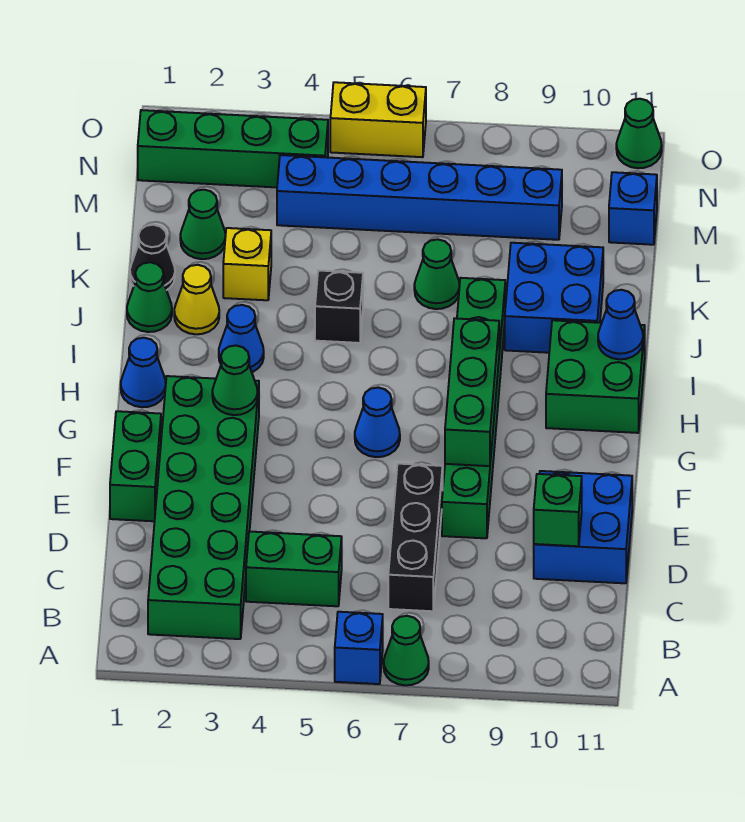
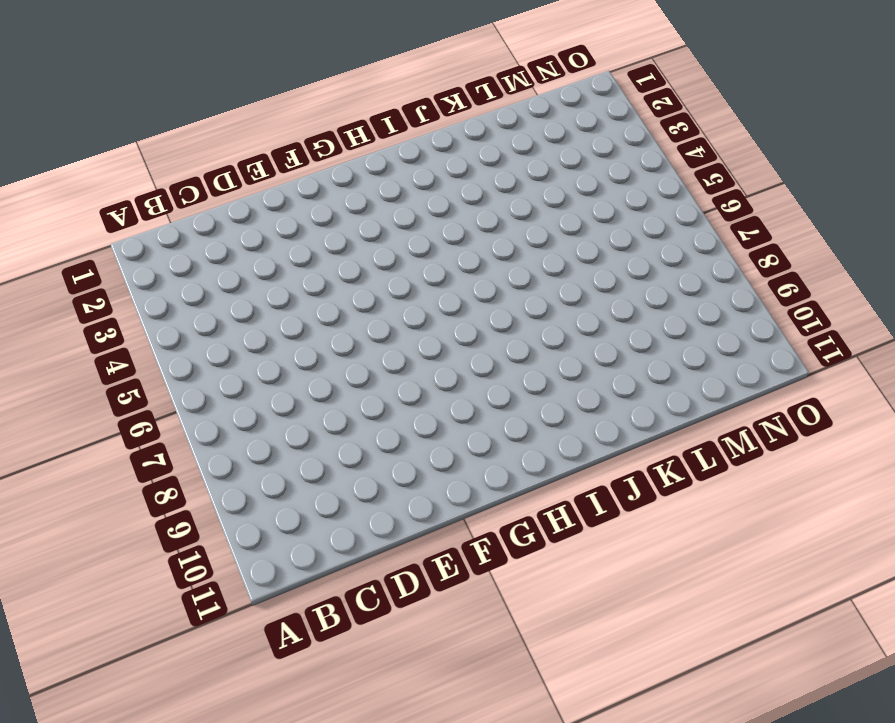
none -> blue 1x1 brick [335,612,383,684]
none -> green 1x1 cone [384,616,429,685]
none -> green 2x6 brick [148,376,259,639]

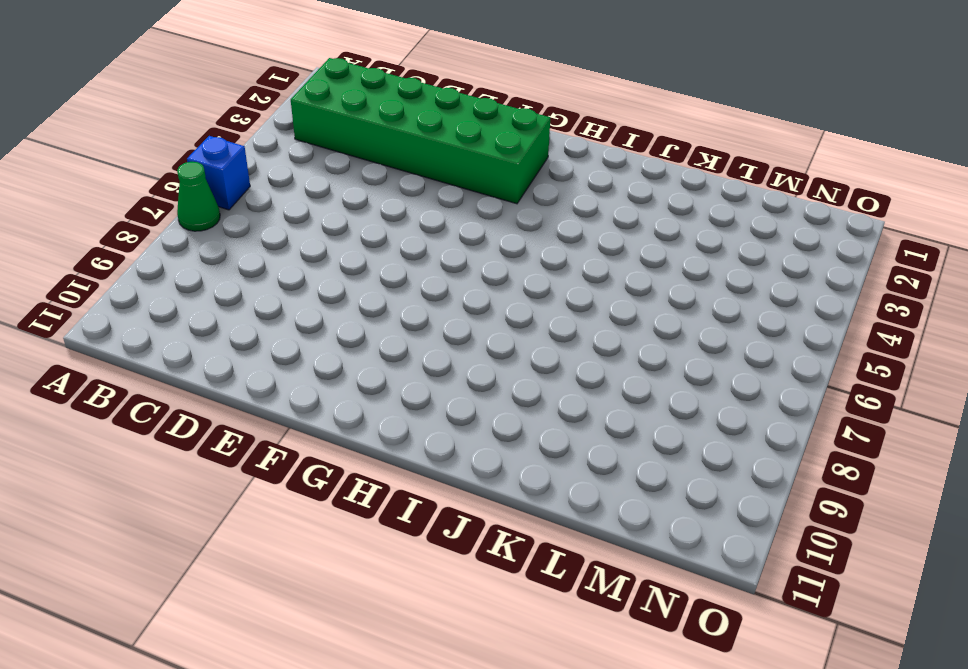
none -> green 1x2 brick [246,531,342,606]
none -> black 1x3 brick [388,464,443,611]
none -> blue 2x2 brick [534,471,632,583]

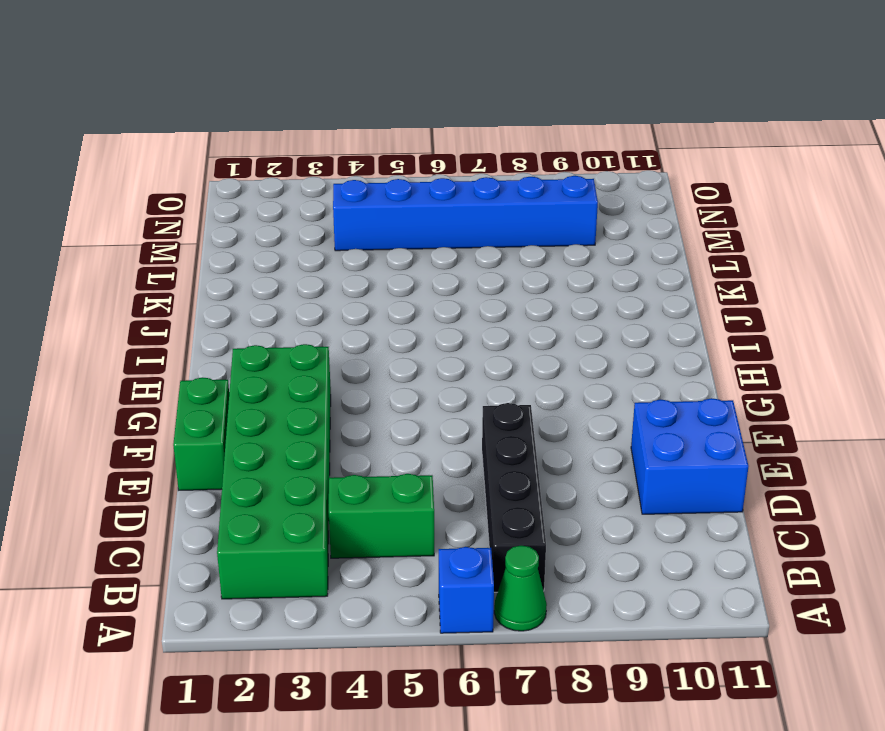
black 1x4 brick [482,403,546,592] -> black 1x3 brick [388,464,443,611]
none -> green 1x6 brick [442,278,505,538]
none -> blue 1x1 cone [355,388,400,457]
none -> blue 1x1 cone [121,338,166,407]

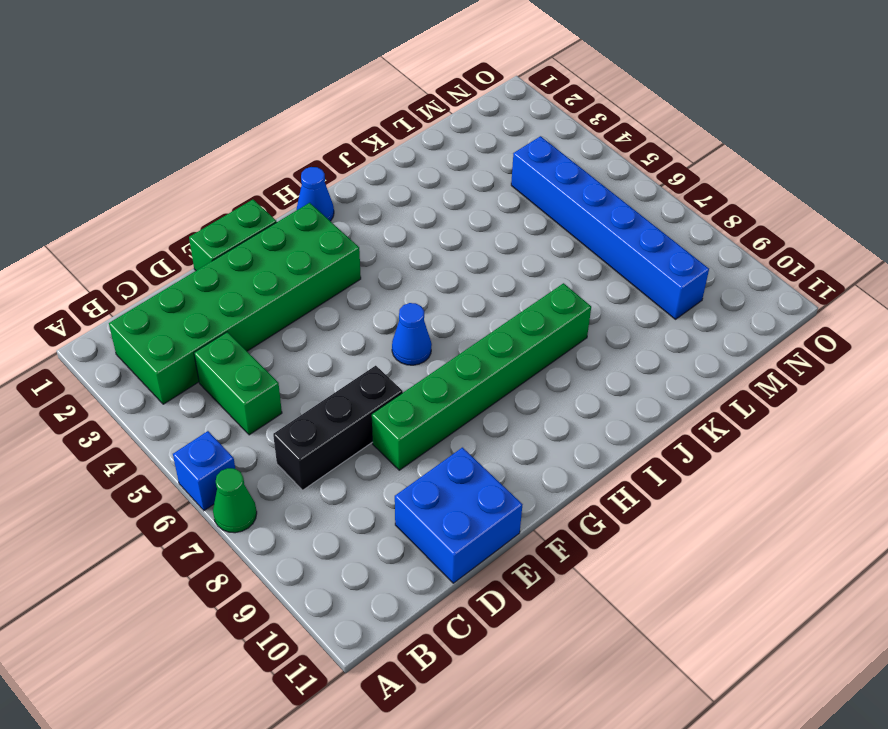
none -> green 2x2 brick [546,320,645,433]
none -> blue 1x1 cone [219,305,264,372]
none -> green 1x1 cone [127,262,172,332]

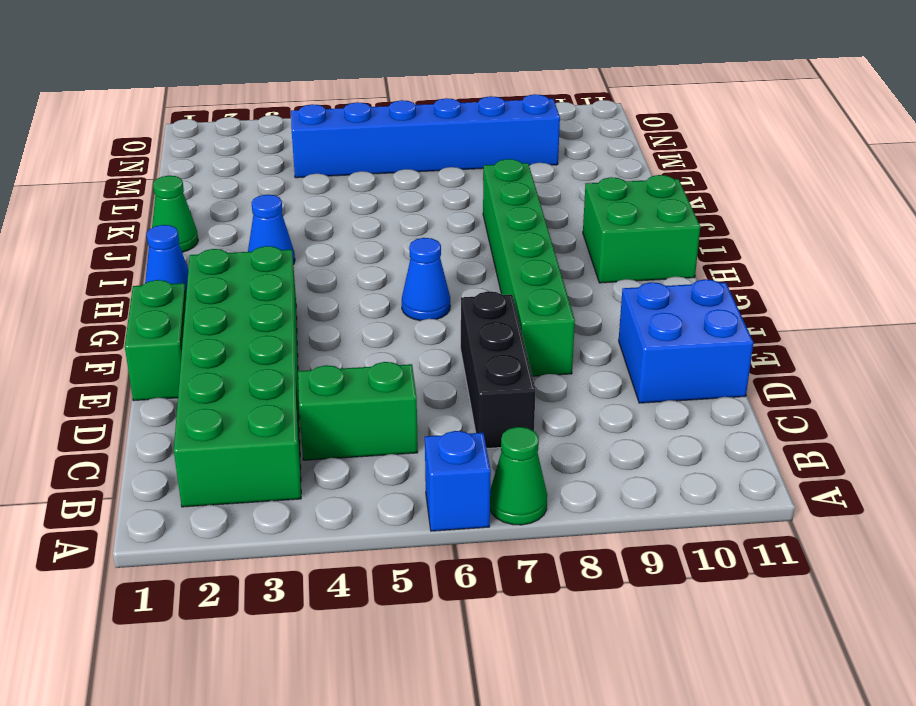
none -> yellow 1x1 cone [174,265,219,334]
none -> black 1x1 brick [315,270,363,343]
none -> blue 2x2 brick [505,243,603,353]

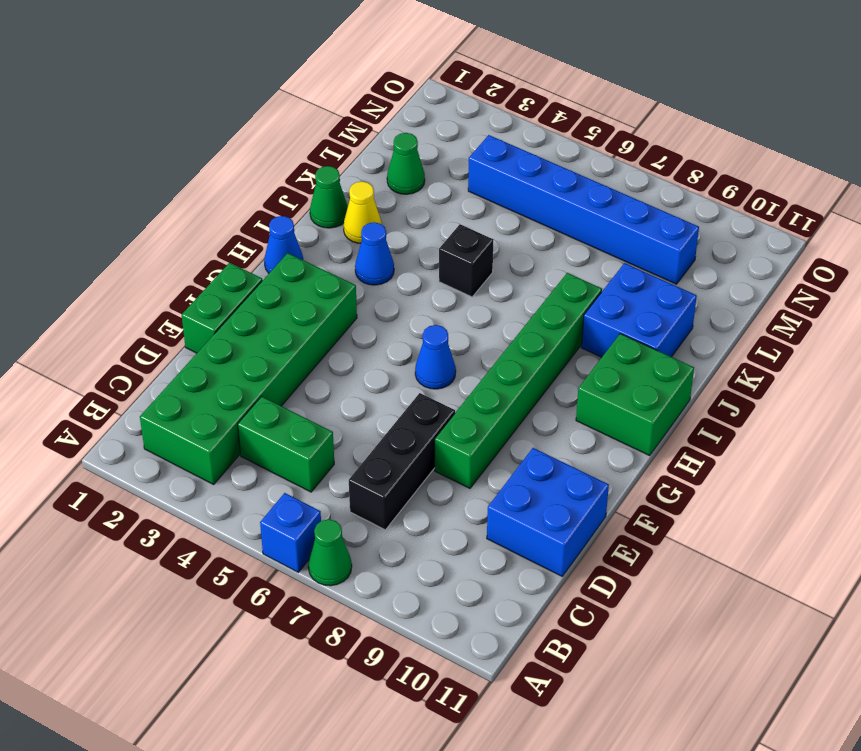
none -> black 1x1 cone [130,225,175,290]
none -> yellow 1x1 brick [223,228,271,300]
none -> green 1x1 cone [414,239,460,309]

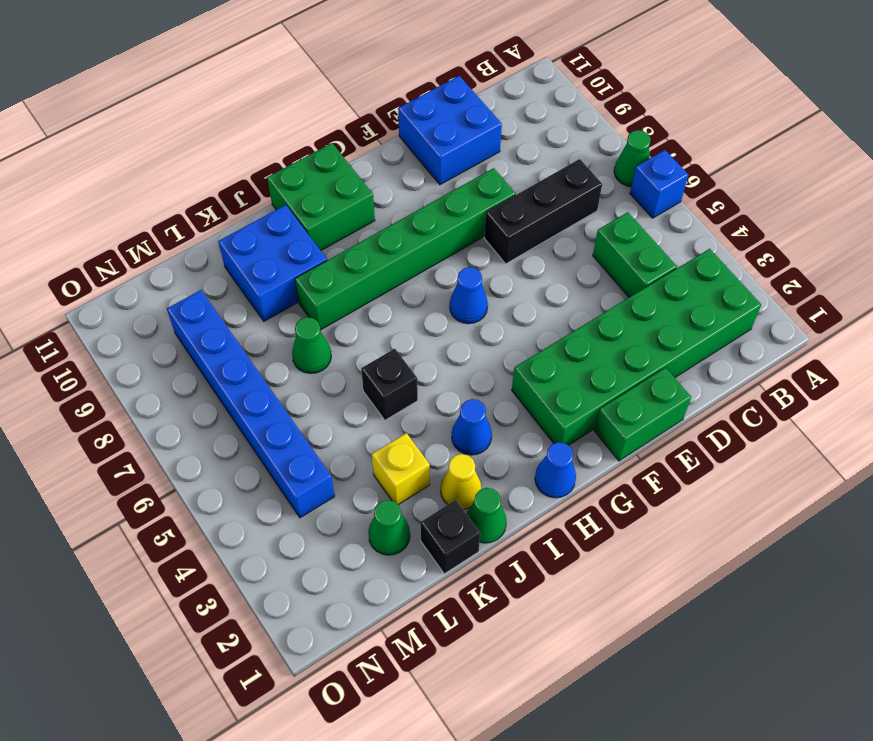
black 1x1 brick [421,500,480,574] -> black 1x1 cone [130,225,175,290]
none -> blue 1x1 brick [609,172,657,245]
none -> green 1x4 brick [138,110,328,187]
none -> yellow 1x2 brick [330,82,426,157]

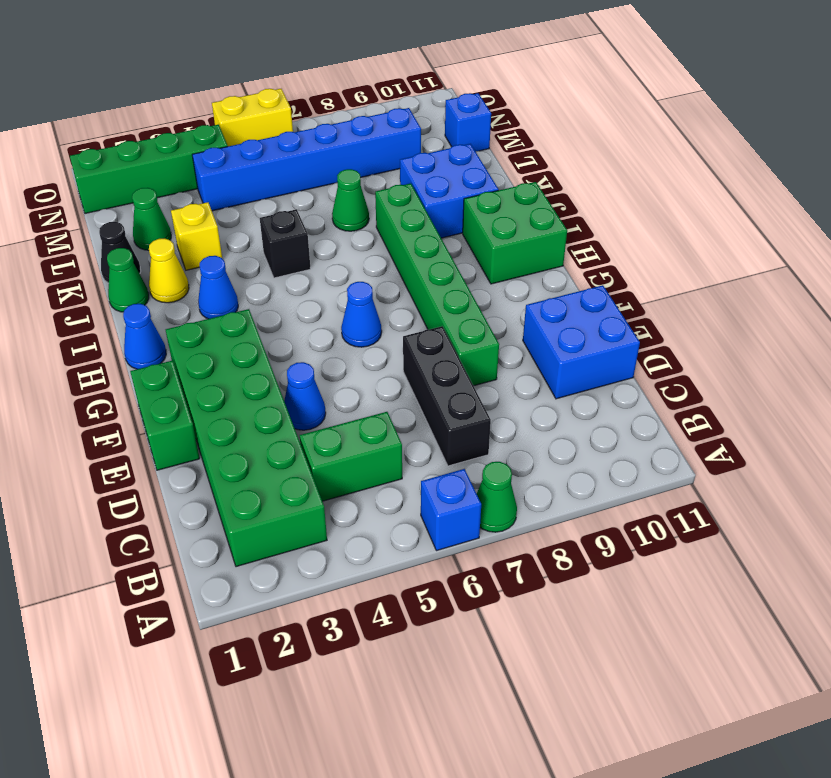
blue 1x1 cone [284,362,326,430] -> blue 1x1 cone moved to [598,290,643,359]
none -> green 1x1 cone [616,99,662,168]
none -> green 1x1 brick [534,474,582,546]
none -> green 1x3 brick [445,318,499,466]

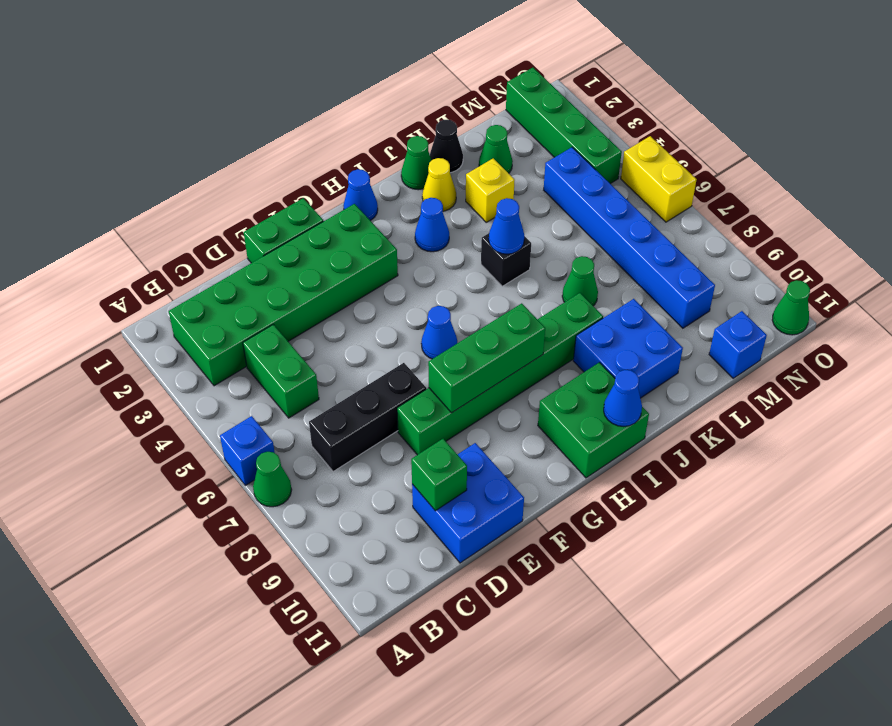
blue 1x1 cone [489,198,524,254] -> none
none -> green 1x1 cone [212,346,258,415]

